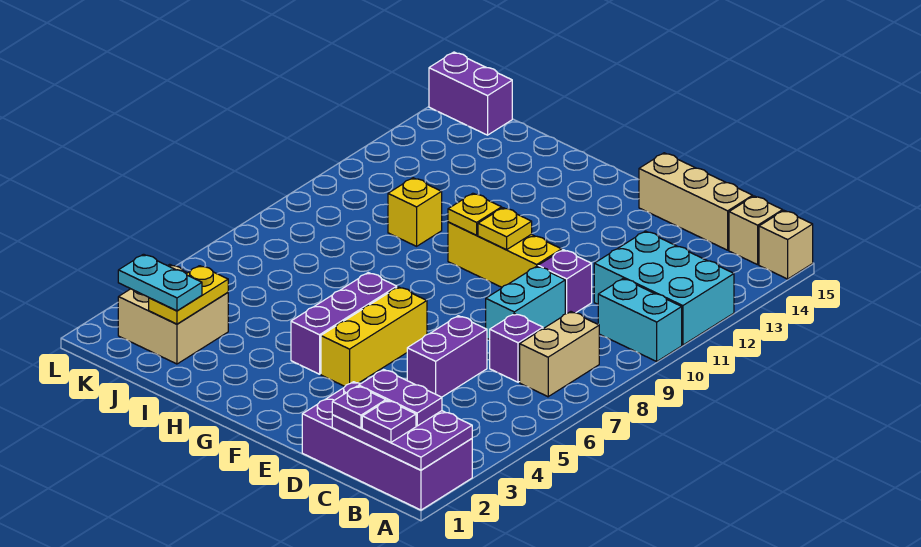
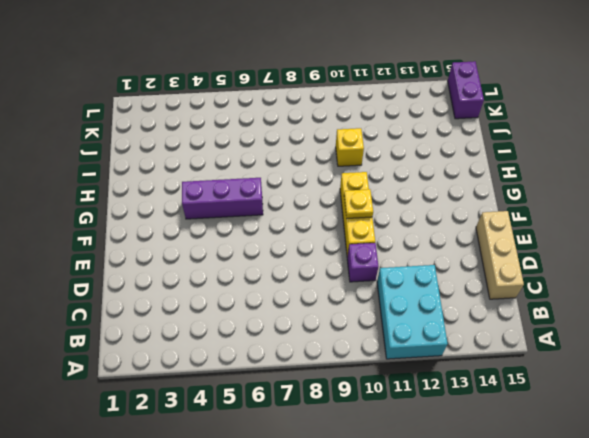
none -> purple 2x4 brick [302,382,472,510]
none -> cyan 1x2 brick [598,279,682,361]
none -> tan 1x1 brick [759,211,813,279]

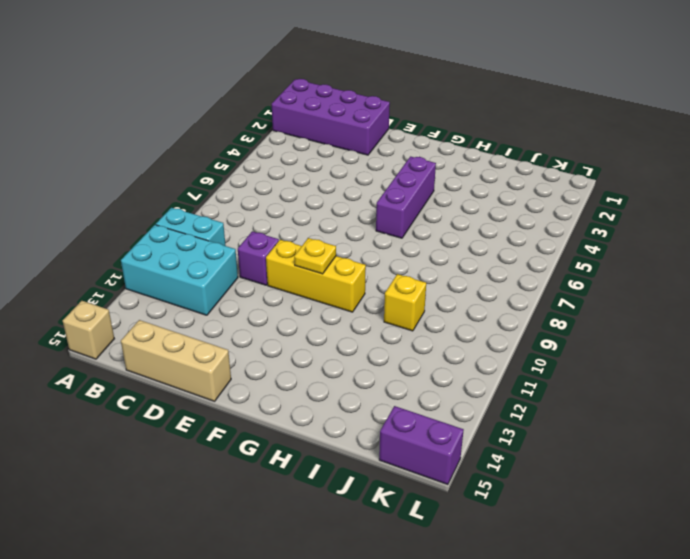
none -> tan 1x2 brick [520,312,599,397]
none -> tan 1x1 brick [729,196,783,265]
none -> purple 1x1 brick [490,314,543,382]

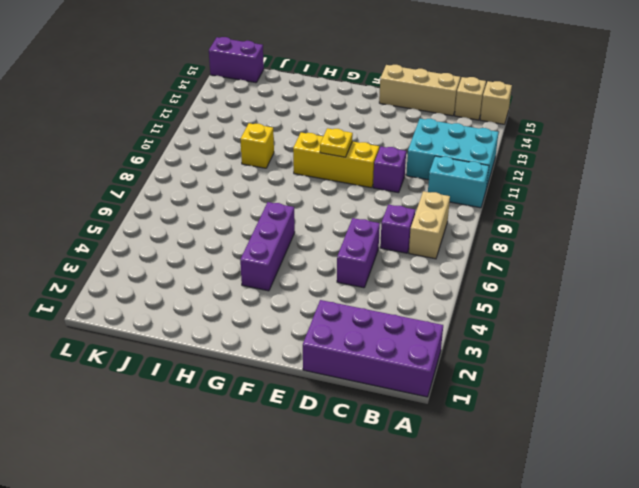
none -> cyan 1x2 brick [486,266,565,340]
none -> yellow 1x3 brick [321,287,427,386]
none -> tan 2x2 brick [118,264,228,364]

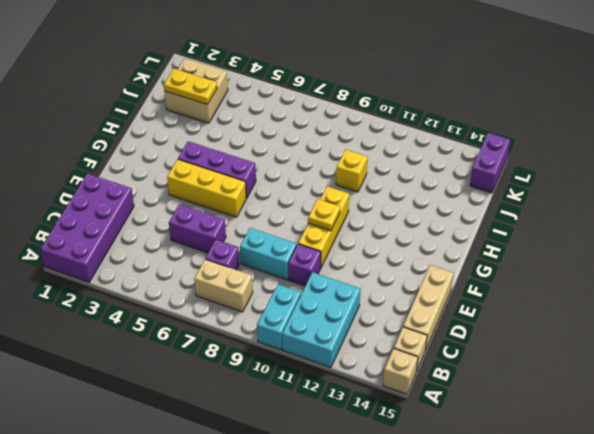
none -> purple 2x3 plate [332,411,472,470]
none -> yellow 1x1 plate [448,193,502,235]
none -> purple 1x1 plate [362,400,416,443]

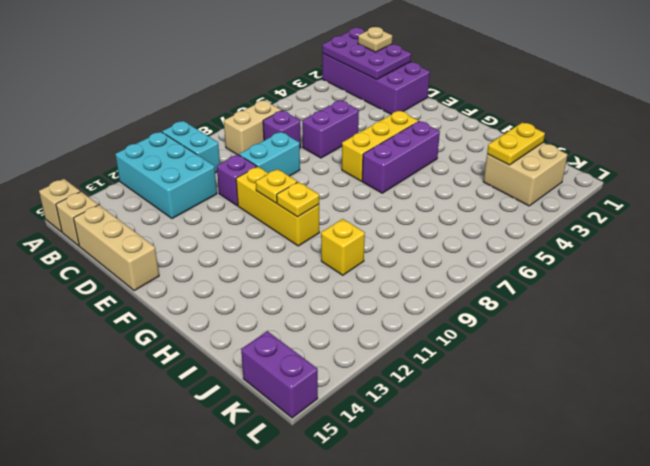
tan 1x1 plate [358,27,392,52] -> purple 1x1 plate [362,400,416,443]
none -> purple 1x2 plate [359,370,442,426]
none -> purple 1x1 plate [332,386,386,428]
none -> cyan 1x2 plate [118,254,202,311]

